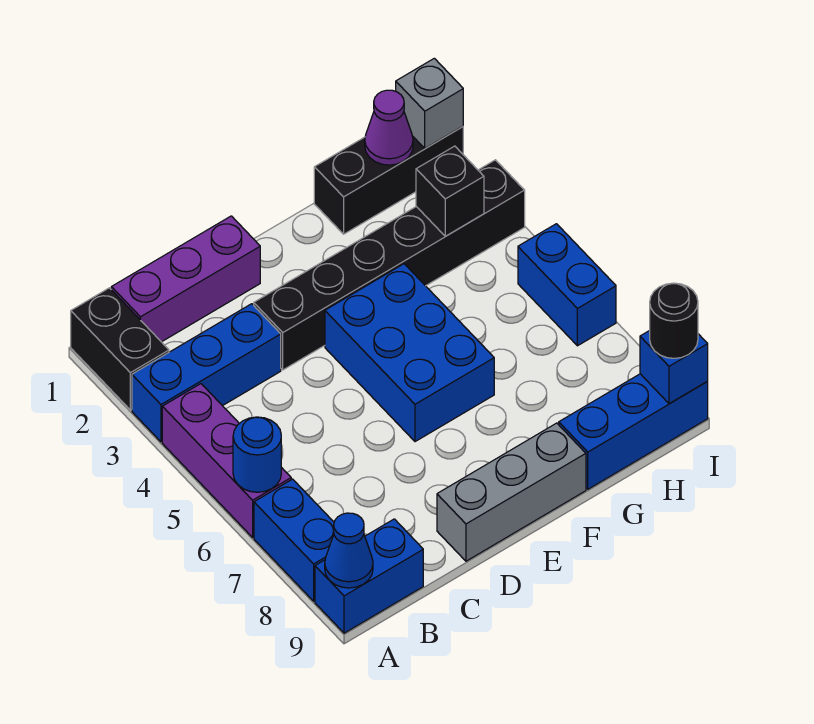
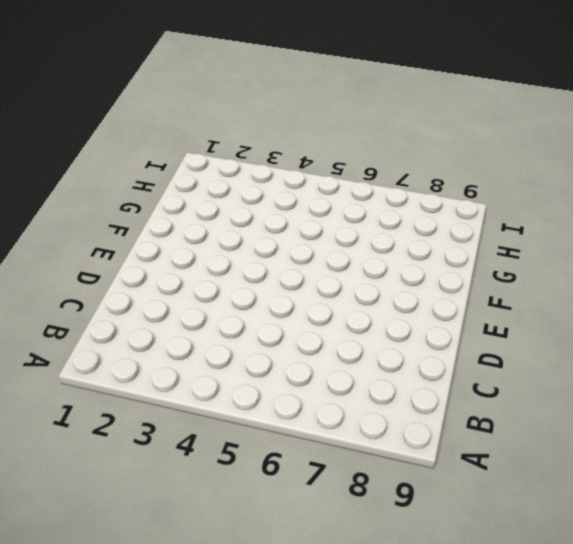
none -> black 1x2 brick [71,288,169,410]
none -> blue 1x3 brick [132,304,281,442]
none -> purple 1x3 brick [162,384,291,537]

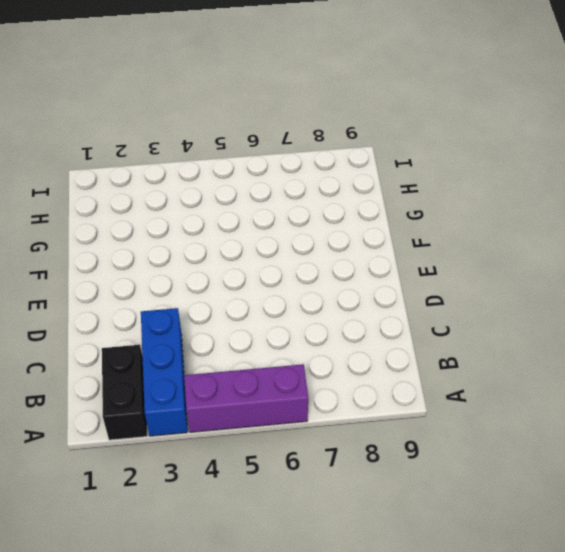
black 1x2 brick [102,345,147,440] -> black 1x2 brick turned to [71,288,169,410]
none -> blue 1x2 brick [254,479,334,601]
none -> blue 1x2 brick [315,519,423,633]
none -> purple 1x3 brick [111,216,260,342]

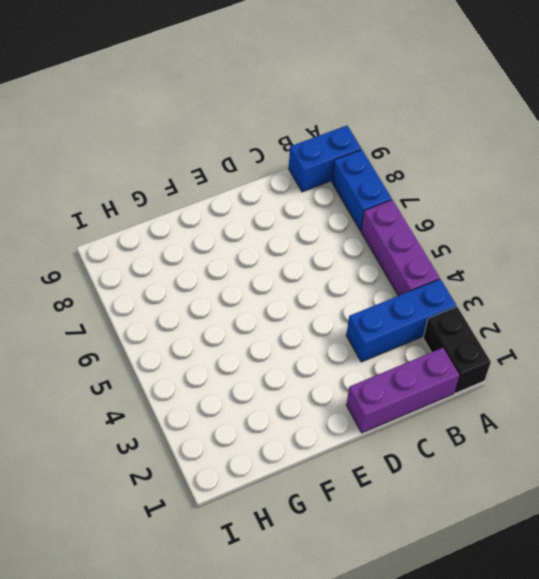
none -> black 1x6 brick [254,160,525,370]
none -> grey 1x3 brick [437,423,586,561]
none -> blue 2x3 brick [325,264,494,442]

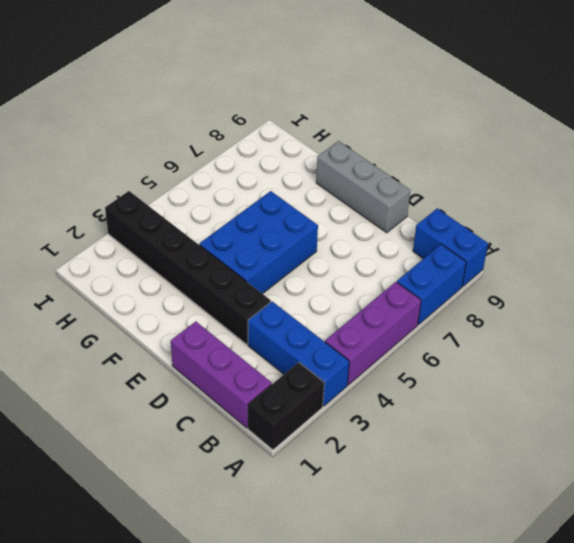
none -> black 1x3 brick [314,127,463,234]
none -> blue 1x3 brick [559,374,708,489]
none -> blue 1x2 brick [518,224,616,346]

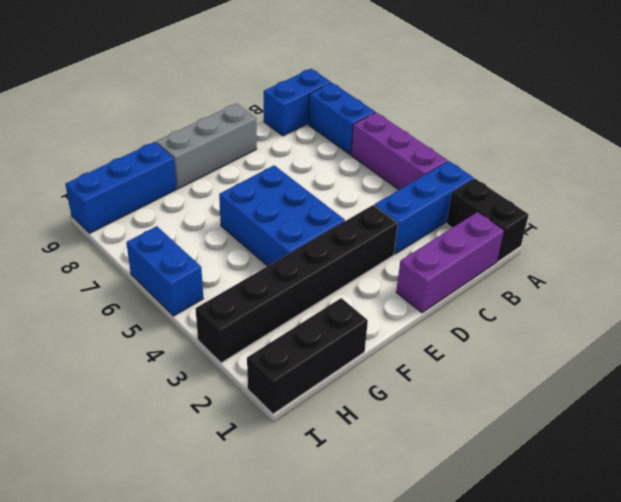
none -> blue 1x1 round brick [233,417,281,492]
none -> blue 1x1 cone [325,513,373,588]
none -> purple 1x1 cone [365,90,413,165]

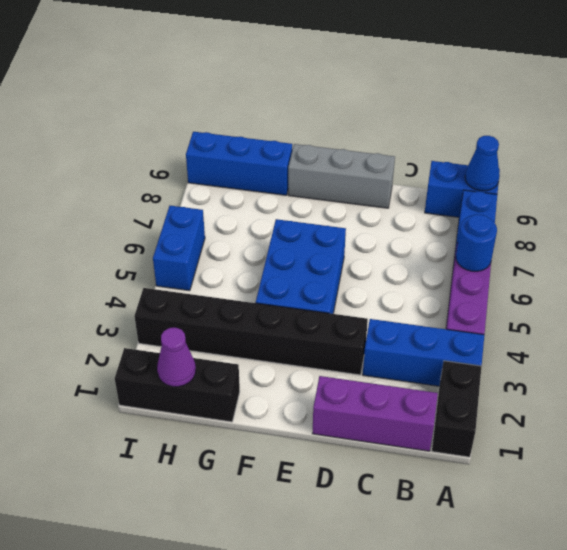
none -> black 1x1 brick [416,146,484,236]
none -> grey 1x1 brick [396,58,463,148]
none -> blue 1x1 brick [640,331,708,404]

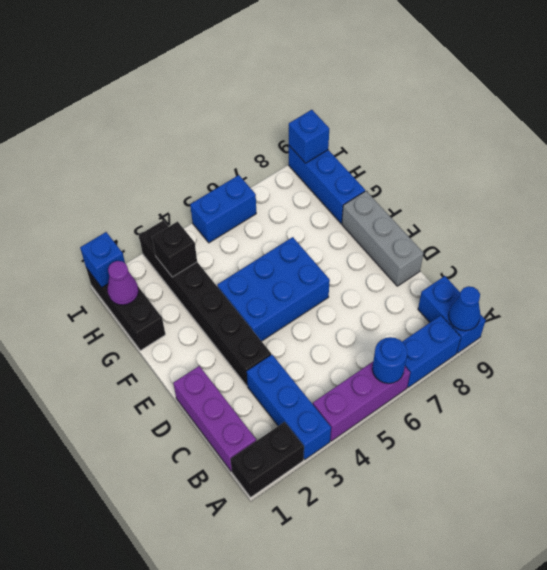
blue 1x1 brick [80,232,125,288] -> grey 1x1 brick [396,58,463,148]
none -> black 1x1 round brick [650,283,698,358]

